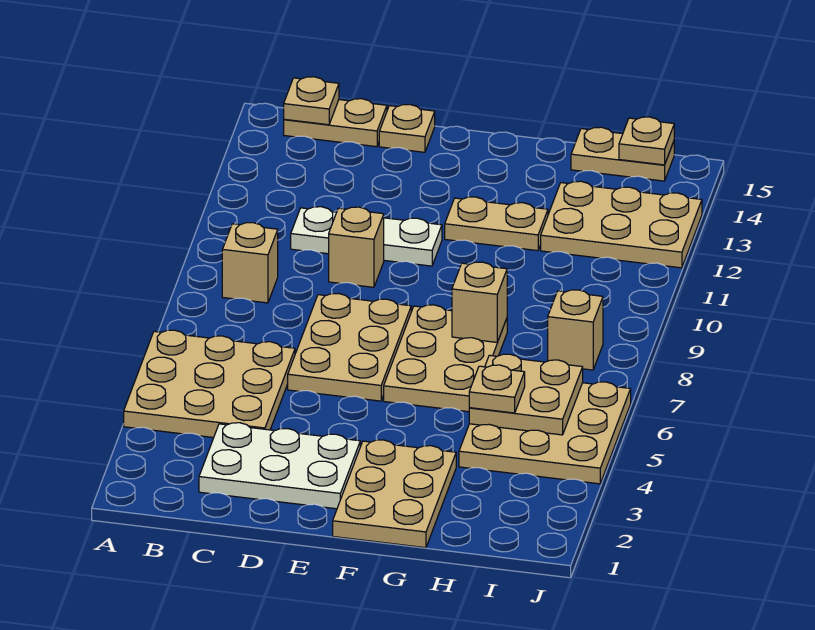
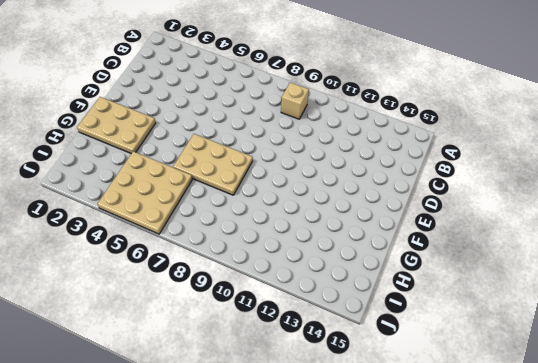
none -> tan 3x3 plate [124,330,295,438]
none -> tan 1x2 plate [284,99,387,147]
none -> white 2x3 plate [199,423,360,509]

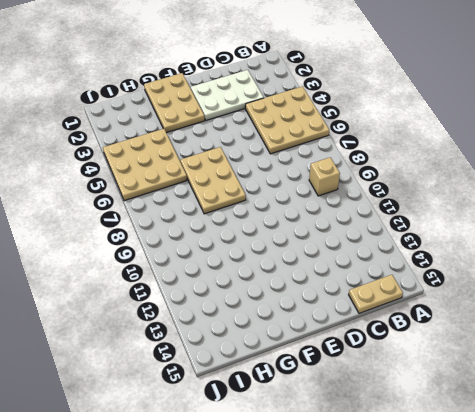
none -> white 1x3 plate [291,207,442,266]
none -> tan 2x3 plate [288,293,411,401]
none -> tan 1x1 brick [329,207,384,287]

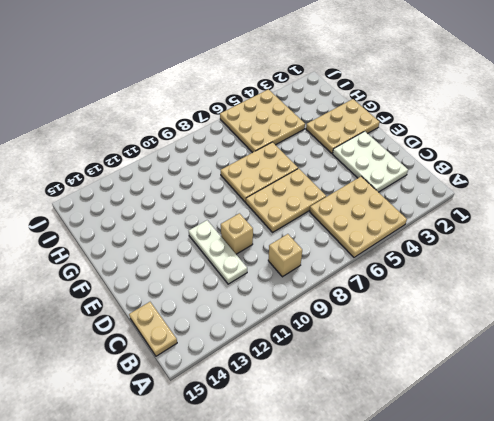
none -> tan 1x1 plate [379,104,435,152]
none -> tan 1x2 plate [445,197,548,251]
none -> tan 2x3 plate [541,181,702,268]

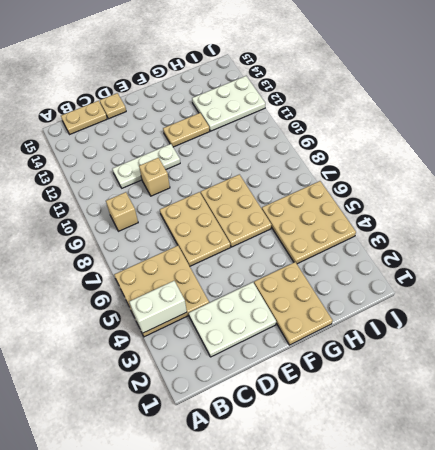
white 1x2 brick [129,281,187,333] -> none
white 2x3 plate [192,76,265,131] -> tan 2x3 plate [541,181,702,268]
none -> tan 1x2 plate [571,127,674,181]
none -> tan 1x1 brick [548,290,603,370]
none -> tan 1x1 plate [284,77,339,125]

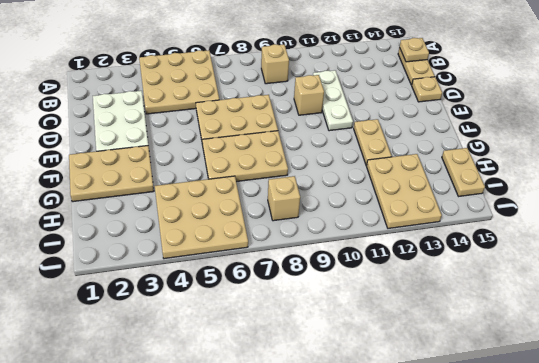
none -> tan 1x1 brick [452,262,507,342]
none -> tan 2x2 plate [469,354,583,435]
none -> tan 1x1 plate [619,117,674,165]

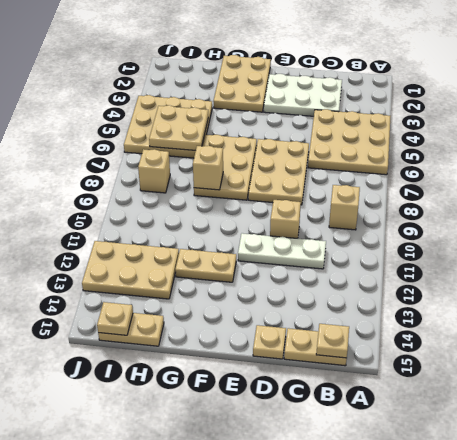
none -> tan 1x1 plate [469,365,525,413]

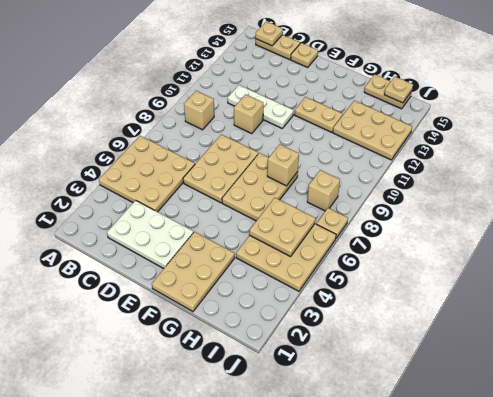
tan 1x1 plate [317,208,348,238] -> tan 1x1 plate moved to [469,365,525,413]

